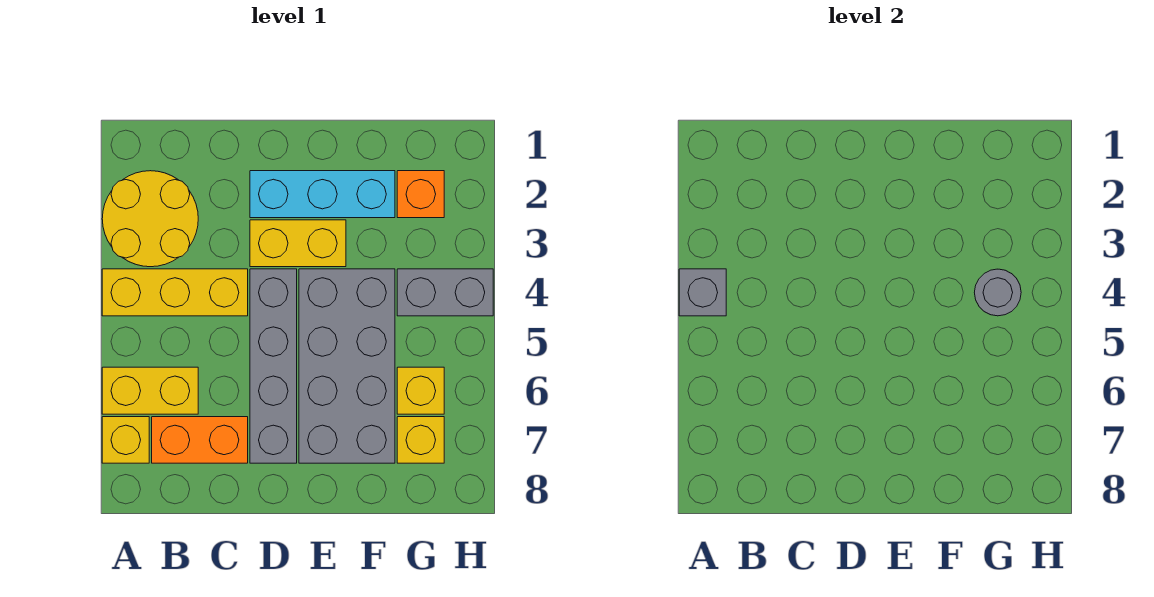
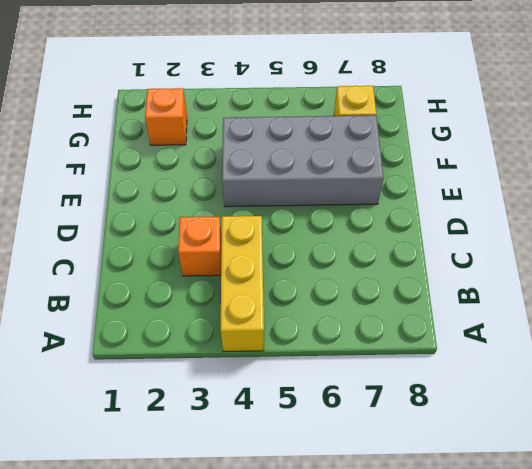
orange 1x1 brick [178,217,222,276] -> none
none -> yellow 2x2 round brick [102,171,198,267]
none -> yellow 1x2 brick [102,367,198,414]
none -> yellow 1x1 brick [102,417,149,463]

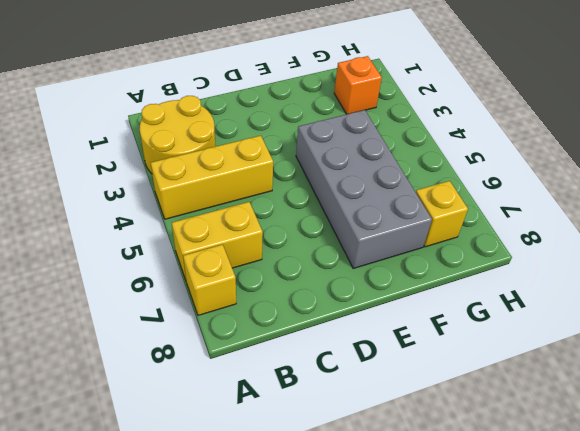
none -> orange 1x2 brick [152,417,248,463]
none -> cyan 1x3 brick [250,171,395,218]
none -> yellow 1x2 brick [250,220,346,267]

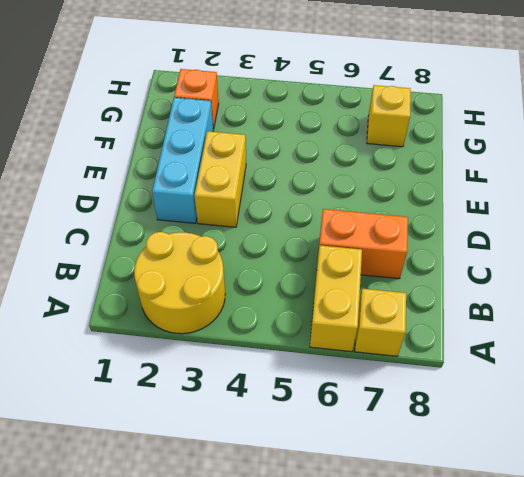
orange 1x2 brick [317,209,408,279] -> orange 1x2 brick turned to [152,417,248,463]
none -> yellow 1x3 brick [102,269,248,316]
none -> grey 1x4 brick [250,269,297,463]
none -> grey 2x4 brick [299,269,395,463]

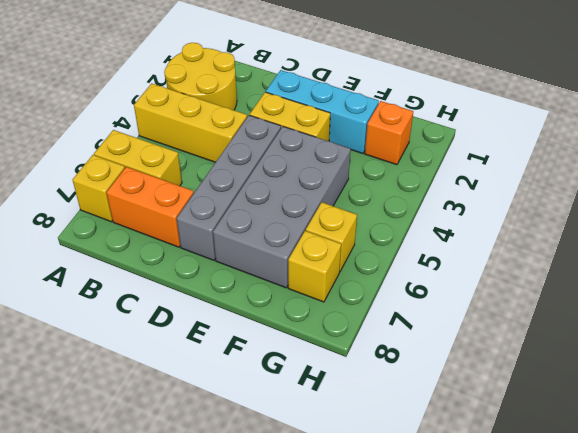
none -> grey 1x2 brick [397,269,493,316]
none -> grey 1x1 brick [679,269,726,316]
none -> grey 1x1 round brick [974,269,1021,316]

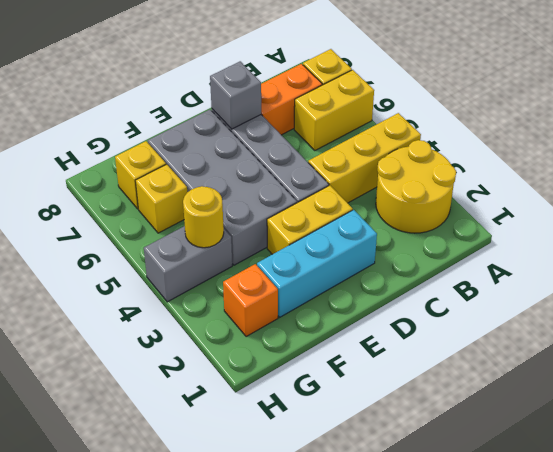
grey 1x1 brick [210,61,261,129] -> grey 1x1 brick moved to [679,269,726,316]
yellow 1x1 round brick [183,186,224,248] -> grey 1x1 round brick [974,269,1021,316]

